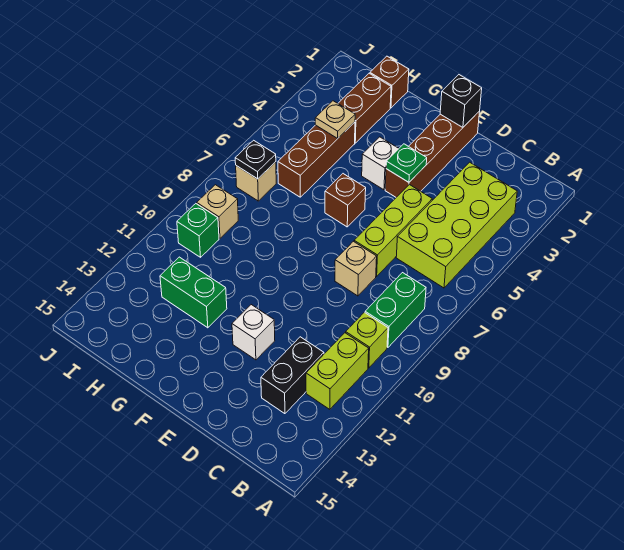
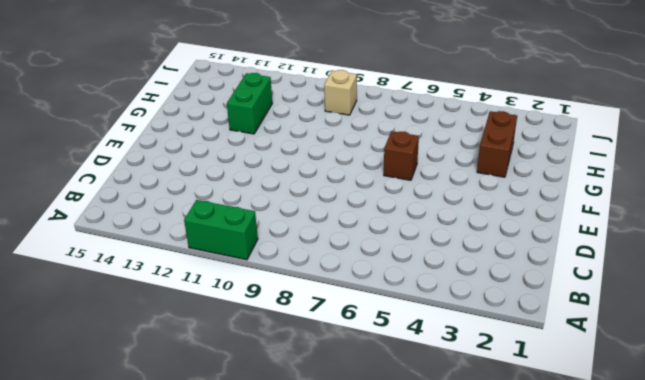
green 1x2 brick [184,200,258,260] -> green 1x2 brick moved to [365,273,426,347]
brown 1x2 brick [477,111,517,177] -> brown 1x2 brick turned to [338,73,391,143]
none -> lime 2x4 brick [396,162,517,288]
none -> lime 1x1 brick [346,312,388,368]
none -> lime 1x2 brick [306,333,369,409]

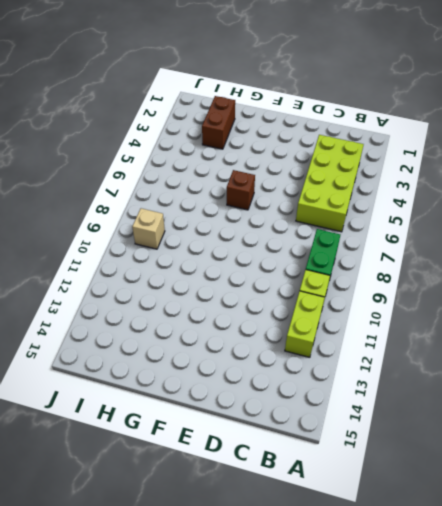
none -> black 1x2 brick [261,337,324,414]
none -> lime 1x3 brick [354,185,432,276]
none -> tan 1x1 brick [335,241,377,296]

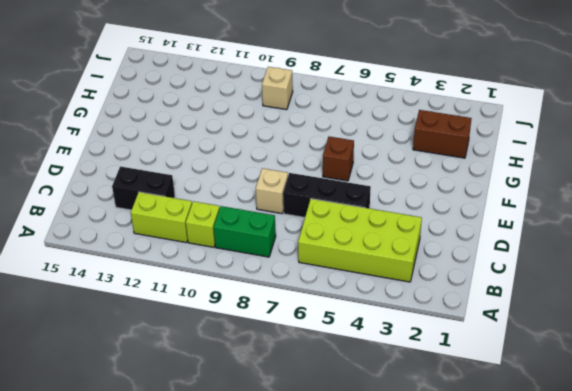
black 1x3 brick [283,173,371,217] -> lime 1x3 brick [354,185,432,276]
none -> brown 1x4 brick [385,111,480,197]
none -> white 1x1 brick [232,305,275,360]
none -> white 1x1 brick [362,137,399,190]

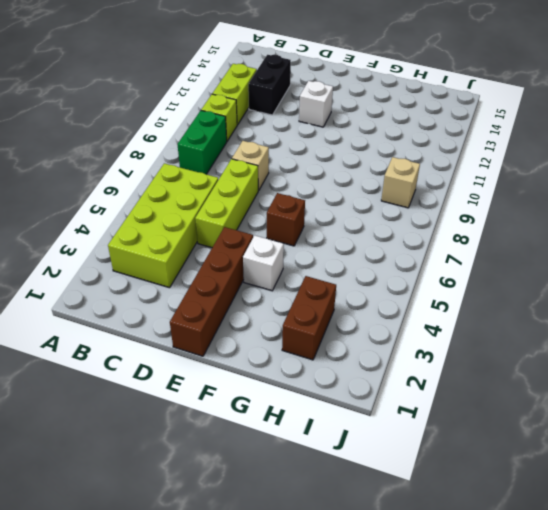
none -> green 1x2 brick [160,257,227,328]
none -> brown 1x1 brick [370,56,409,108]
none -> brown 1x3 brick [278,122,355,197]

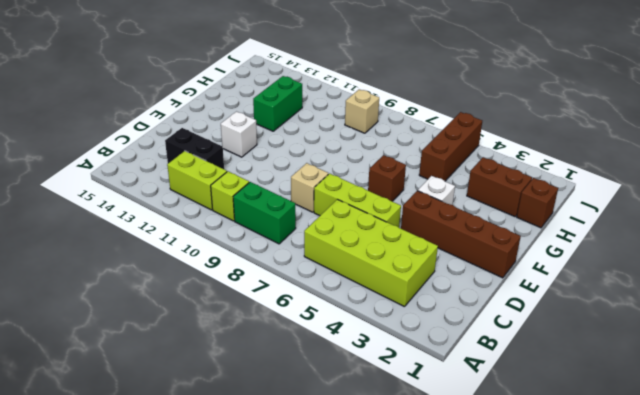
brown 1x3 brick [419,112,482,181] -> brown 1x3 brick turned to [278,122,355,197]
none -> tan 1x1 brick [236,162,276,201]
none -> green 1x1 brick [177,204,219,257]
none -> black 1x1 brick [440,75,482,127]

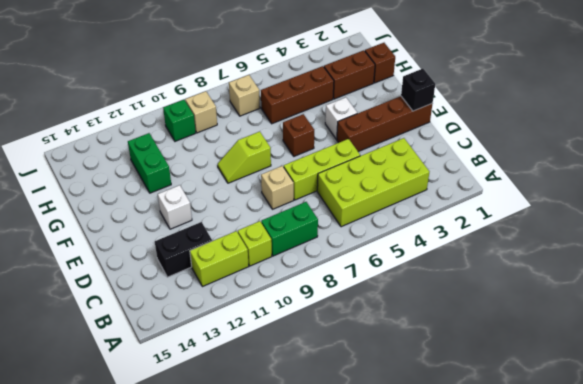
lime 1x2 slope [218,132,271,183] -> none
none -> green 1x1 plate [386,144,427,182]
none -> tan 1x1 plate [315,101,355,138]
none -> black 1x1 plate [235,140,276,179]

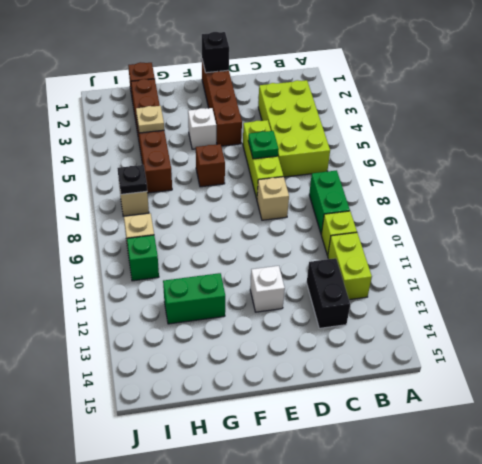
green 1x1 plate [248,131,279,159] -> green 1x1 plate moved to [386,144,427,182]

